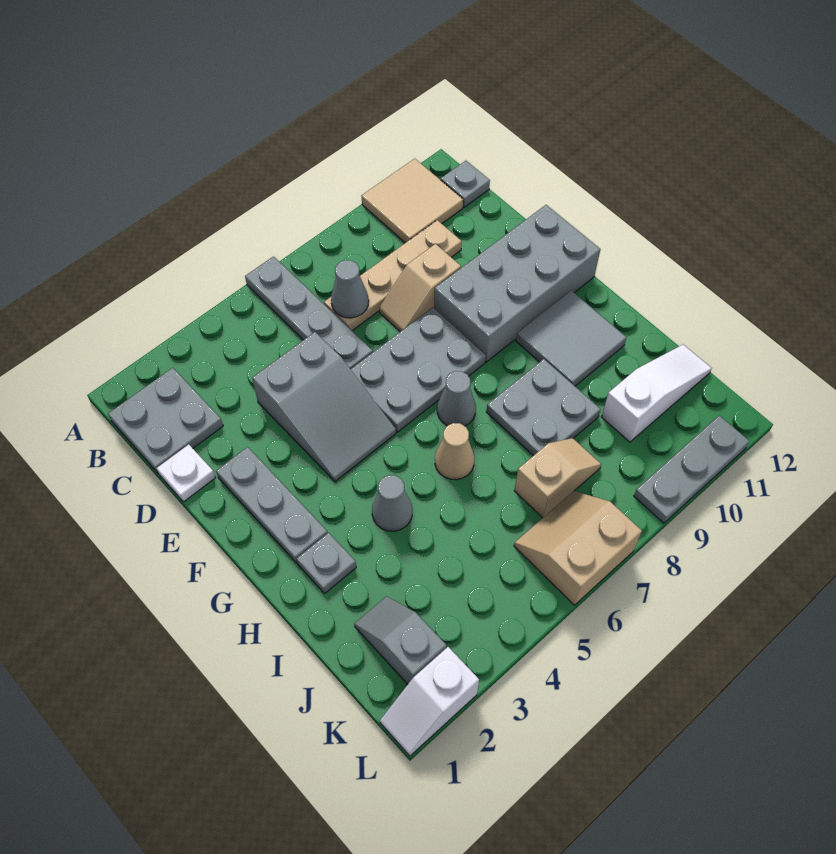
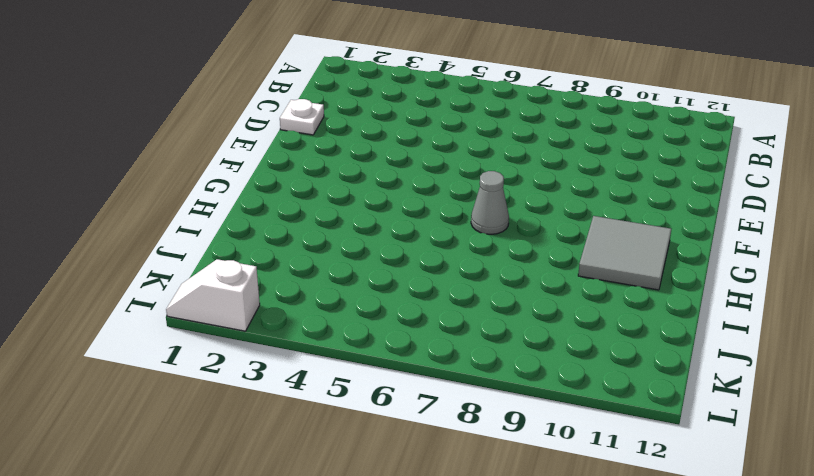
none -> grey 1x4 plate [245,257,373,369]
none -> tan 2x2 tile [362,159,463,243]
none -> grey 2x2 plate [108,368,223,474]

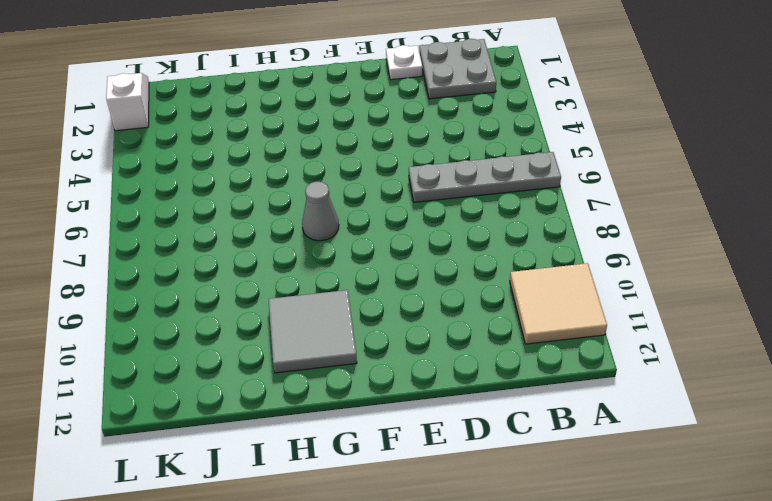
none -> grey 1x1 plate [441,161,490,207]
none -> tan 1x4 plate [324,220,462,330]
none -> grey 2x3 slope [252,332,396,482]

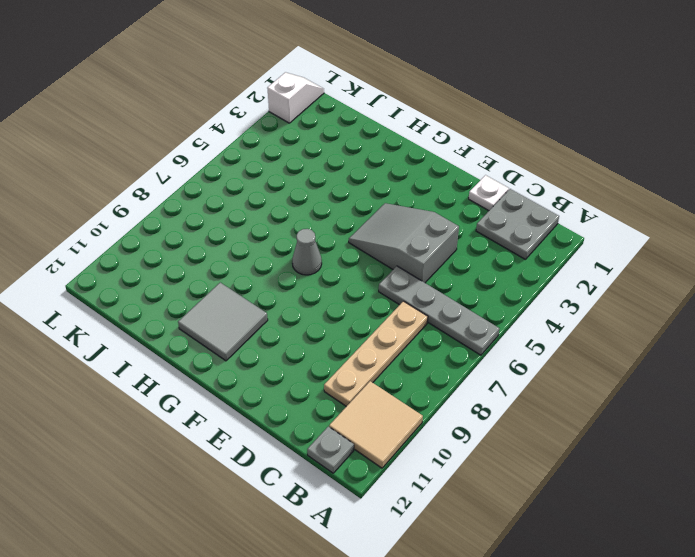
none -> tan 1x2 slope [379,244,461,332]
none -> grey 1x3 plate [216,447,328,563]
none -> grey 2x3 plate [351,307,486,432]

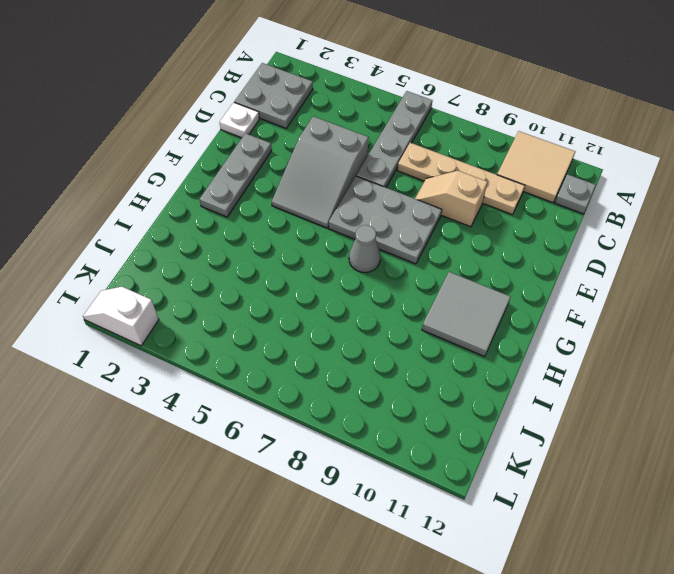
none -> grey 2x4 brick [434,205,601,362]
none -> grey 1x1 plate [297,533,356,593]
none -> grey 1x1 cone [372,475,412,531]

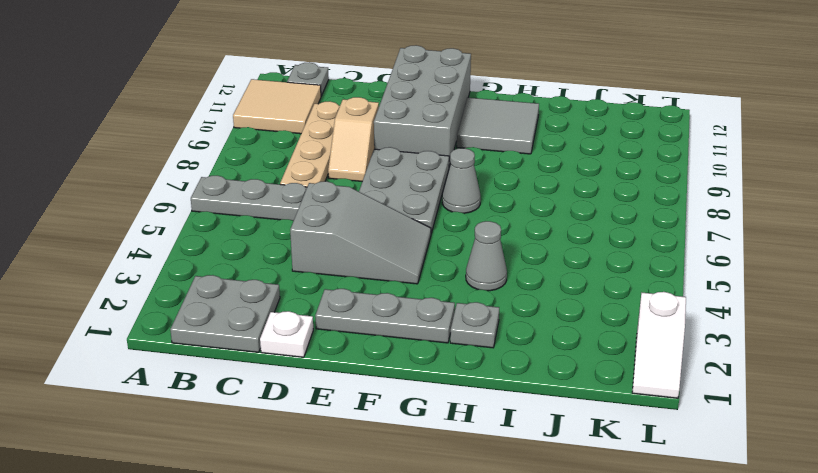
none -> tan 1x1 cone [435,423,474,480]
none -> grey 2x2 plate [486,359,601,456]
none -> grey 1x2 slope [354,596,446,684]

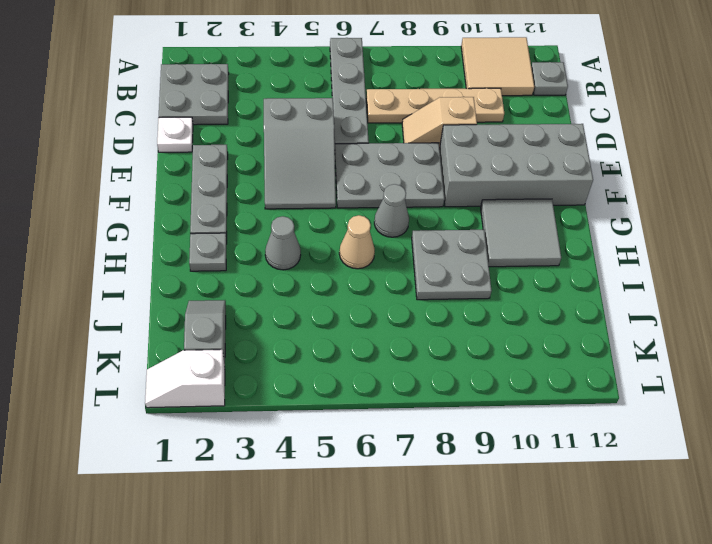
none -> tan 1x2 slope [514,438,601,518]
none -> white 1x3 slope [602,345,712,442]
none -> tan 2x2 slope [514,491,642,605]

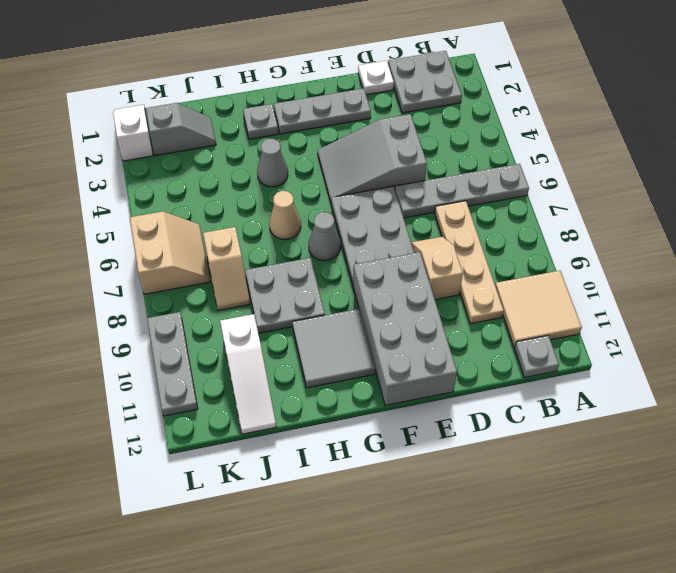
none -> grey 1x1 cone [331,260,369,318]

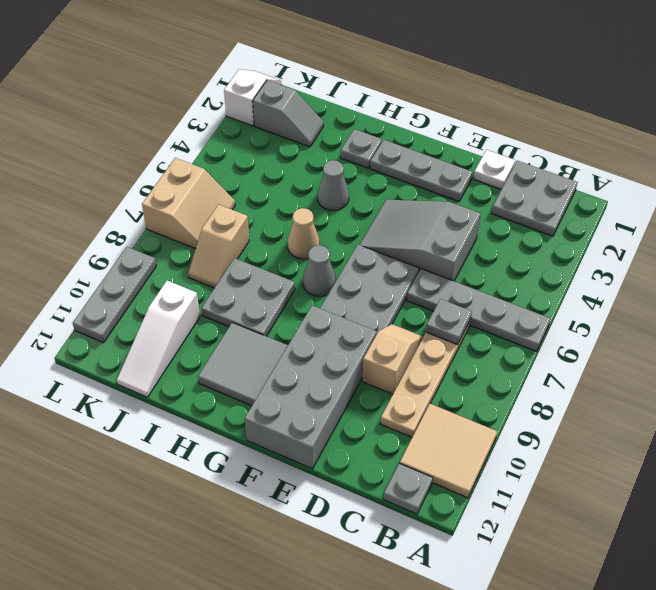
grey 1x1 plate [426,299,472,345] -> grey 1x1 cone [331,260,369,318]

